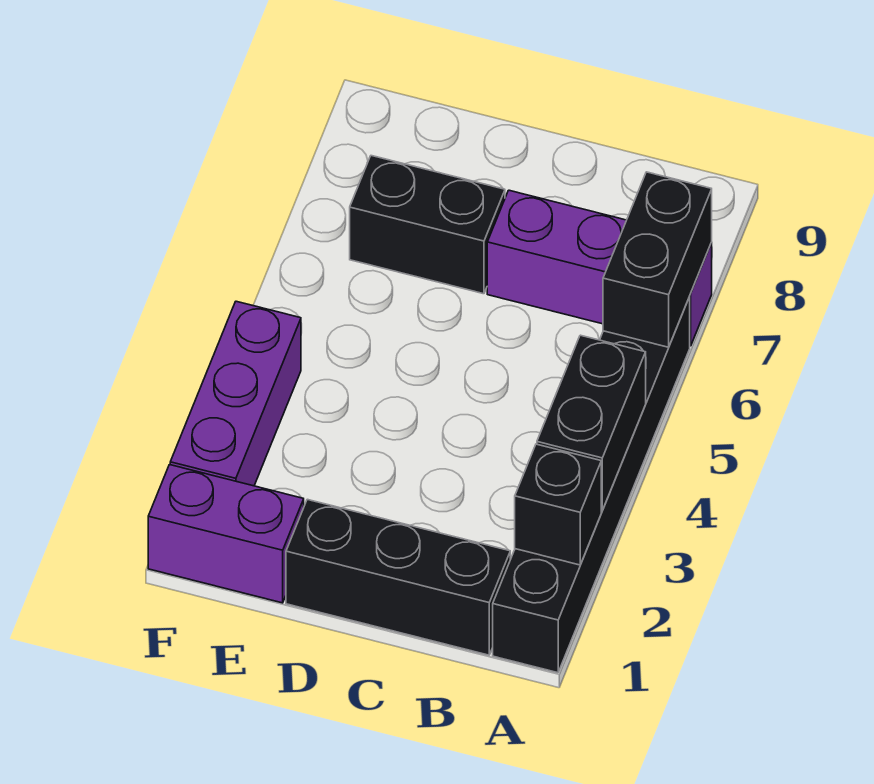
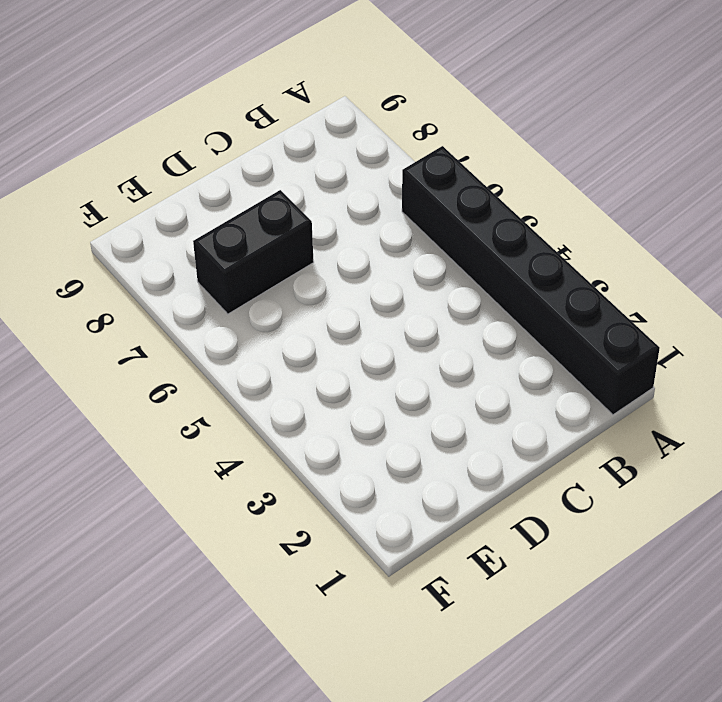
none -> purple 1x3 brick [487,190,712,346]
none -> black 1x3 brick [286,499,510,655]

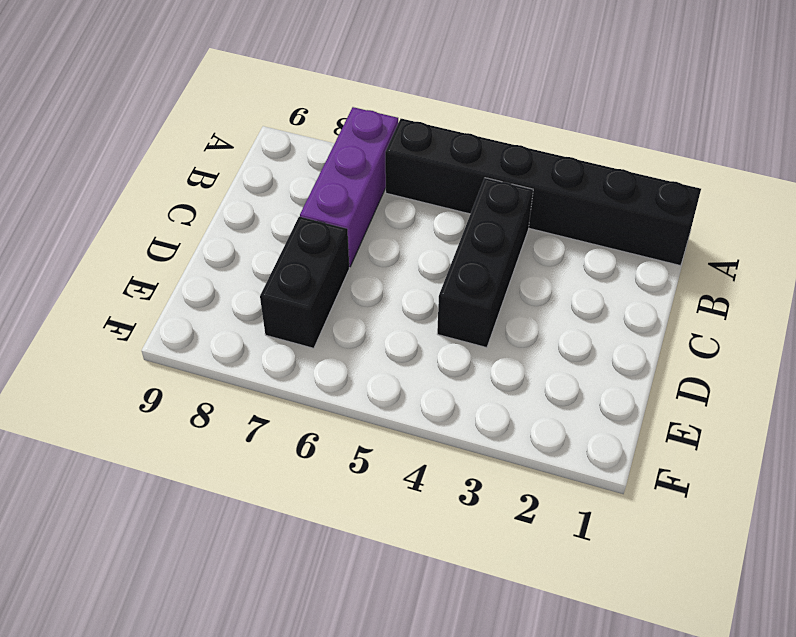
black 1x3 brick [437,178,533,348] -> black 1x3 brick moved to [286,499,510,655]
none -> purple 1x2 brick [148,465,304,603]
none -> purple 1x3 brick [170,301,301,486]

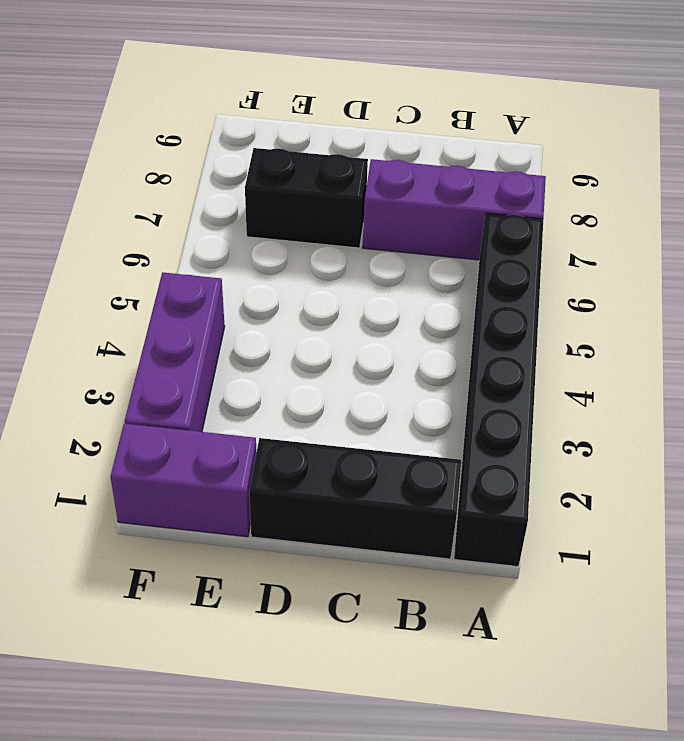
none -> black 1x1 brick [515,444,601,565]
none -> black 1x2 brick [537,335,646,511]

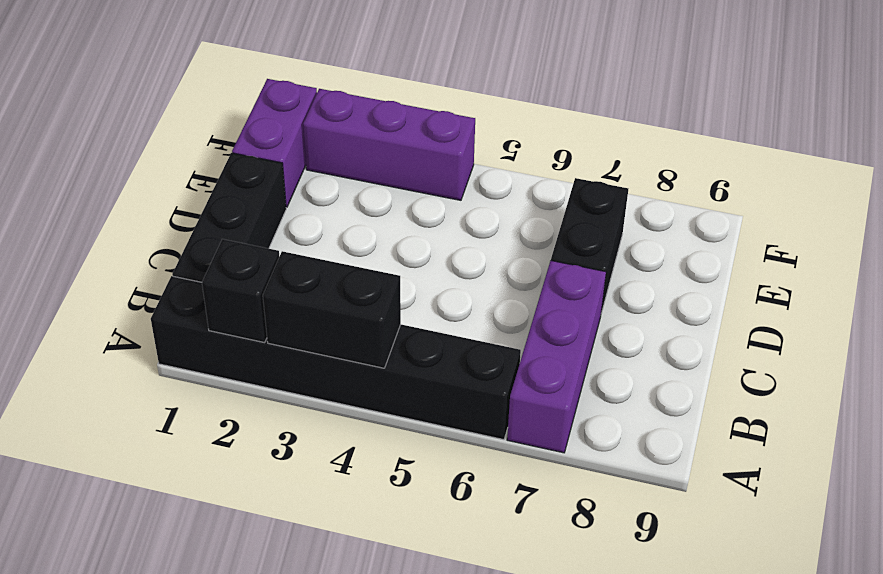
none -> black 1x2 brick [603,172,712,347]

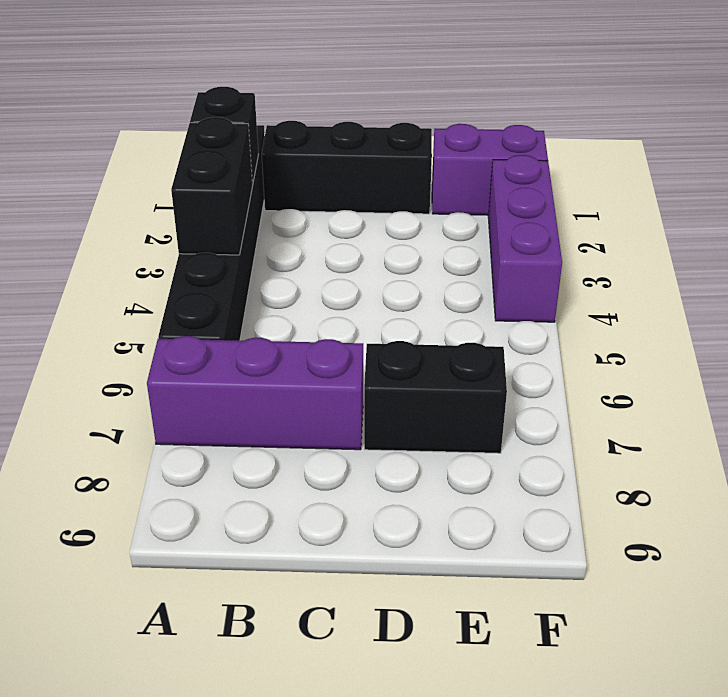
none -> black 1x2 brick [603,172,712,347]

